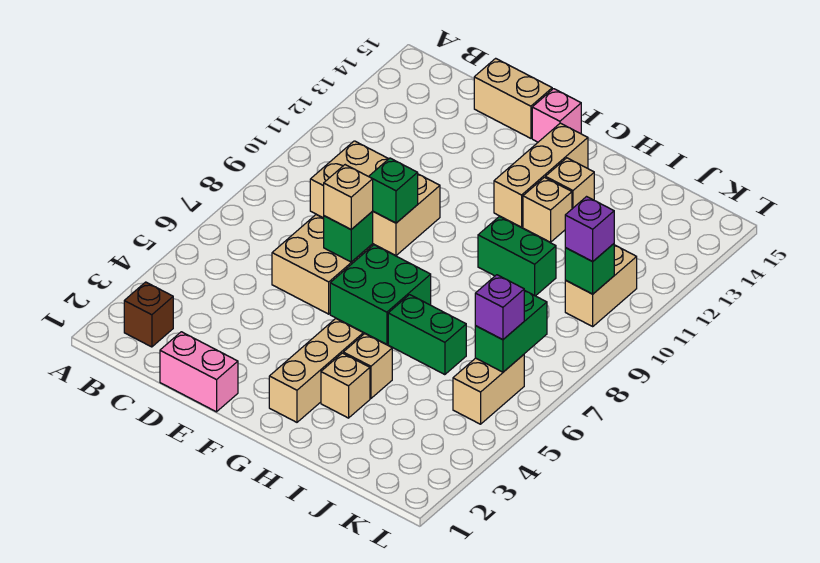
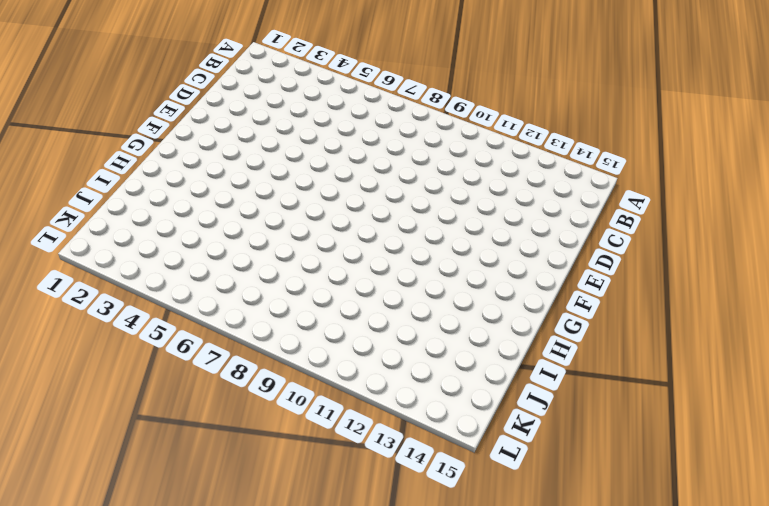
none -> brown 1x1 brick [124,282,173,347]
none -> tan 2x3 brick [310,141,440,255]
none -> pink 1x2 brick [160,332,238,412]

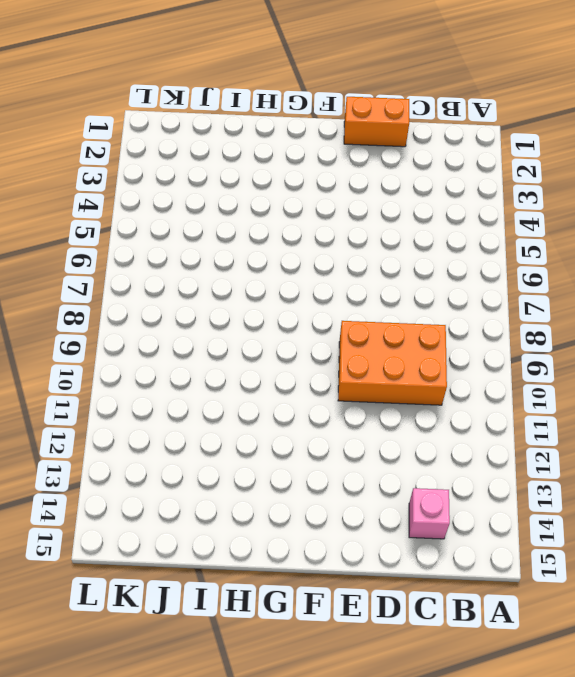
orange 2x3 brick [338,321,447,405] -> tan 2x3 brick [310,141,440,255]
pink 1x1 brick [409,488,450,539] -> pink 1x1 brick moved to [532,89,581,142]
orange 1x2 brick [344,97,409,147] -> pink 1x2 brick [160,332,238,412]
none -> brown 1x1 brick [124,282,173,347]
none -> tan 2x2 brick [272,215,373,314]
none -> tan 1x2 brick [474,58,552,138]

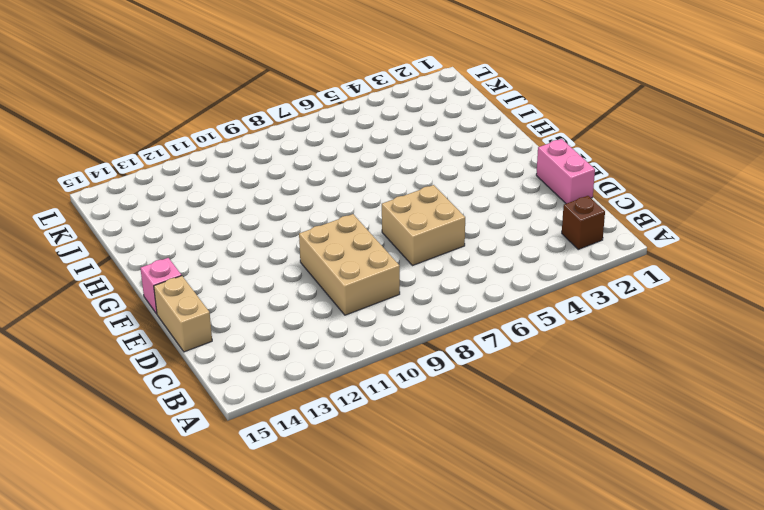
none -> green 2x2 brick [330,245,431,345]
none -> tan 1x3 brick [269,319,363,422]
none -> tan 1x3 brick [494,123,588,227]

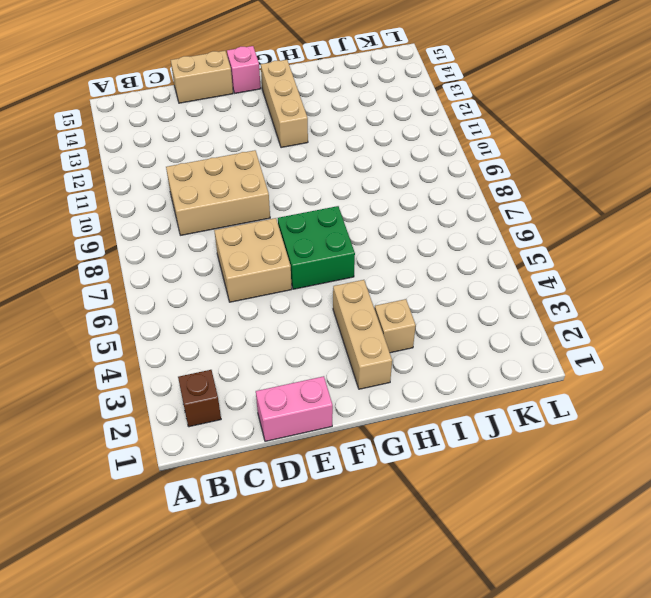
none -> tan 1x1 brick [343,334,392,398]
none -> green 1x2 brick [388,295,466,375]
none -> green 1x2 brick [478,217,556,296]

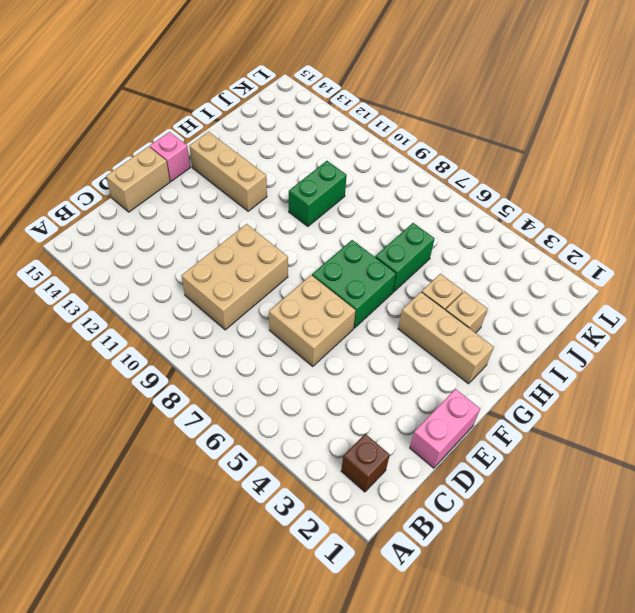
none -> tan 1x1 brick [523,177,572,242]
none -> tan 1x1 brick [545,158,594,209]
none -> tan 1x2 brick [453,355,524,424]

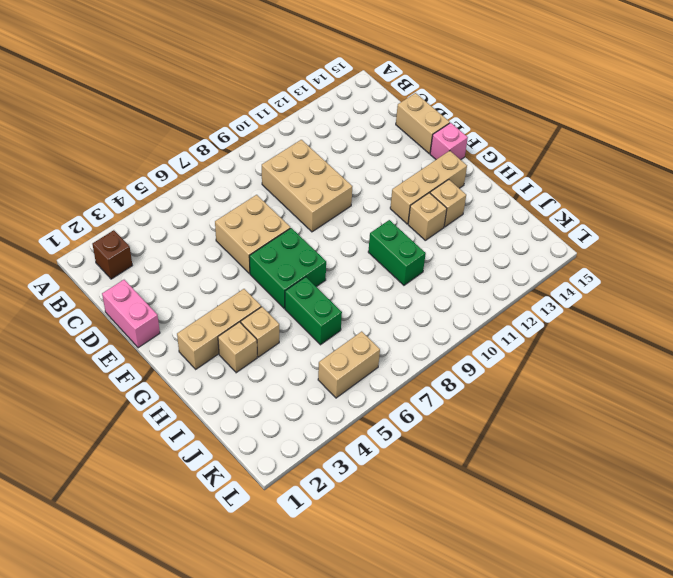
none -> tan 1x2 brick [565,245,637,326]
none -> green 1x1 brick [323,211,373,262]
none -> green 1x1 brick [369,158,418,223]

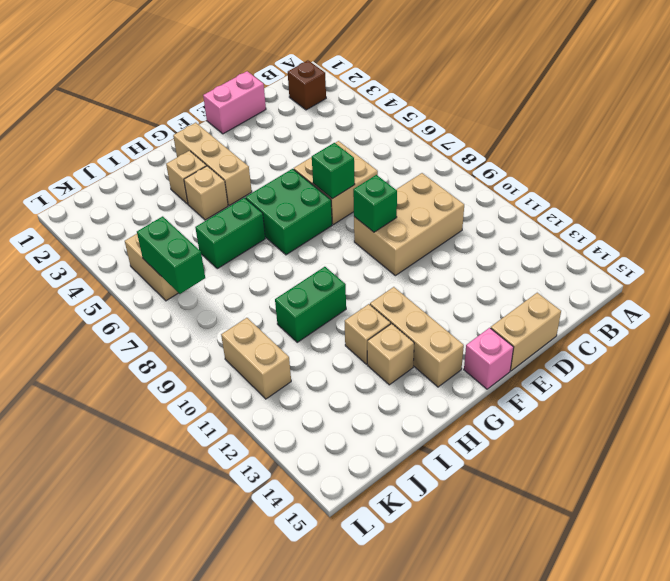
none -> green 1x1 brick [565,244,614,294]
none -> tan 1x1 brick [324,165,373,229]
none -> purple 1x1 brick [475,275,524,340]

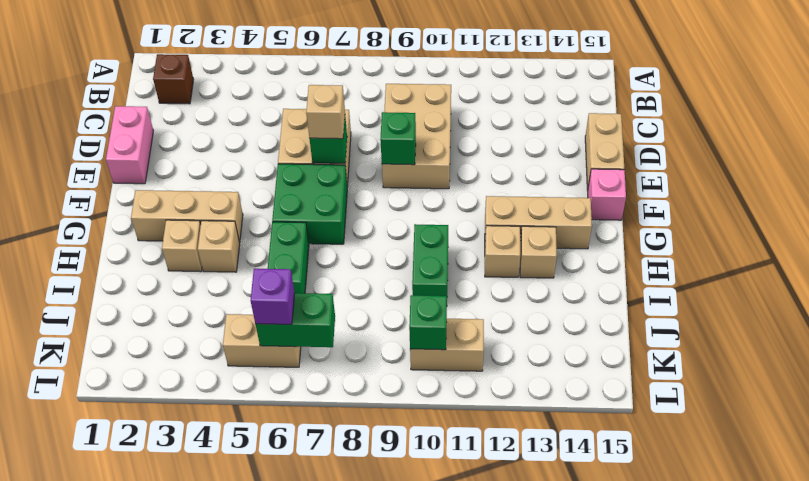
none -> purple 1x1 brick [565,197,614,261]

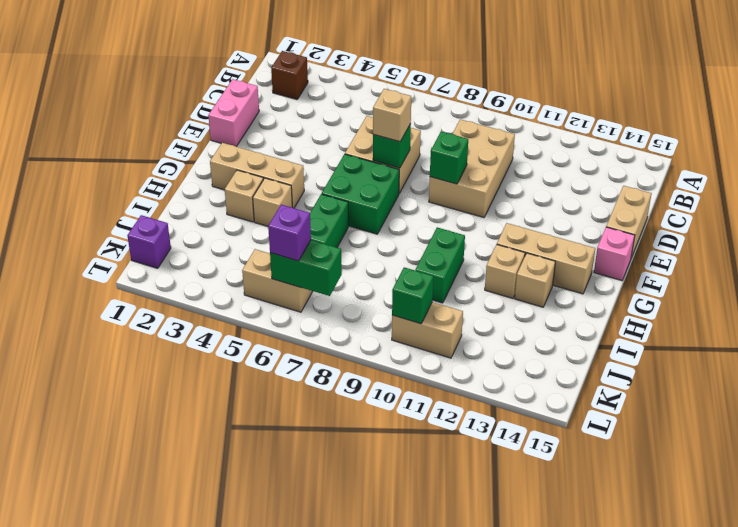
purple 1x1 brick [127,215,171,268] -> purple 1x1 brick moved to [565,197,614,261]

